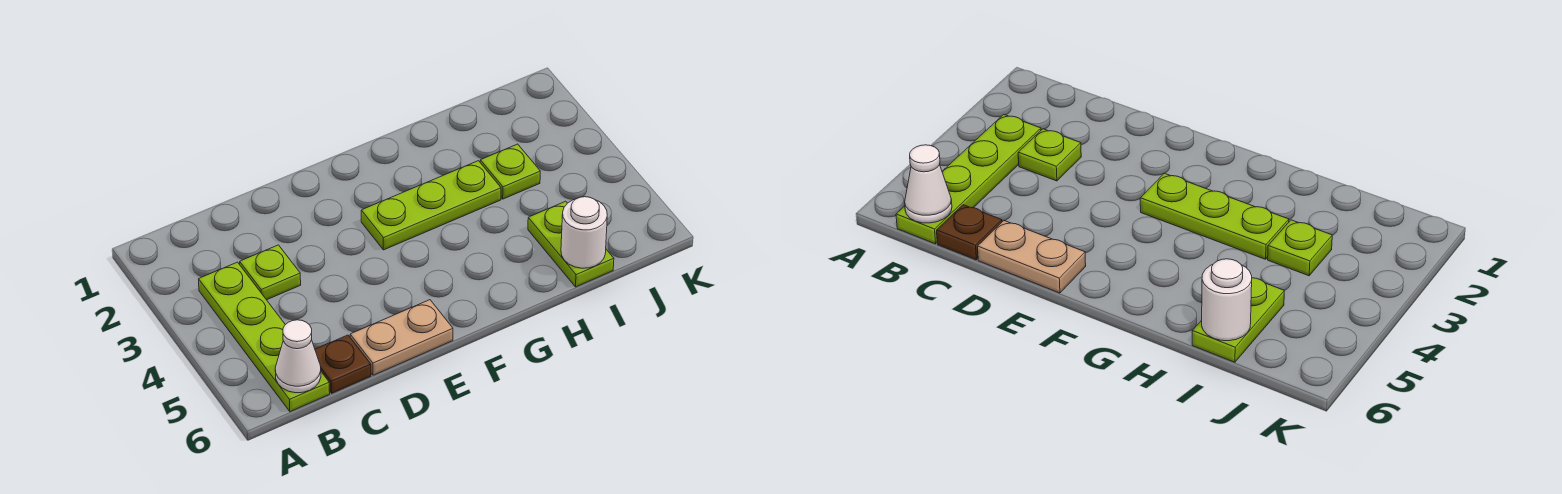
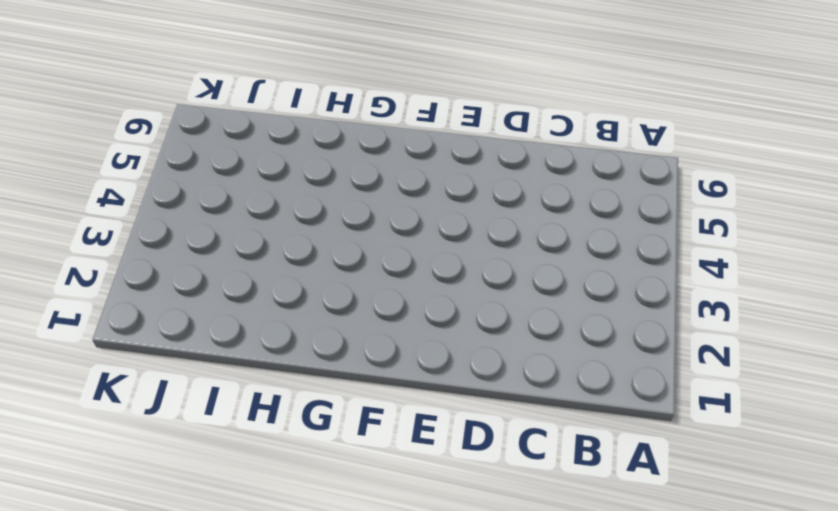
none -> lime 1x4 plate [199,262,330,412]
none -> lime 1x1 plate [240,245,301,300]

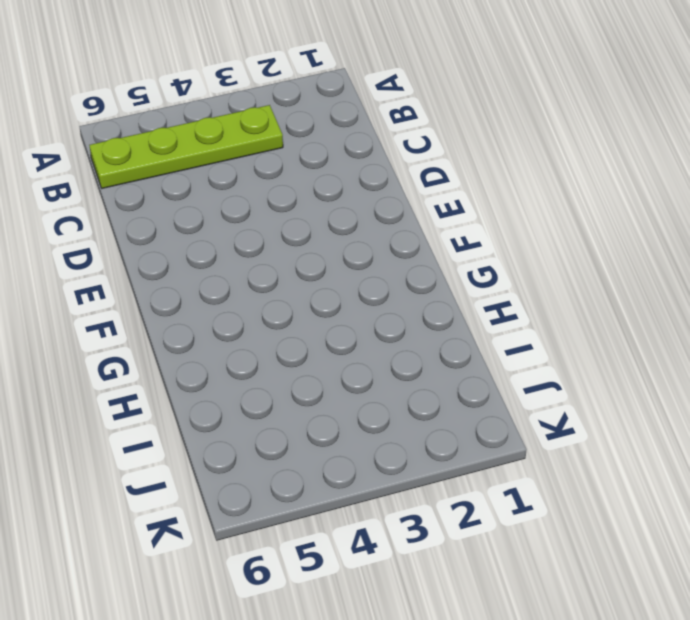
none -> lime 1x1 plate [240,245,301,300]
none -> brown 1x1 plate [315,335,371,393]

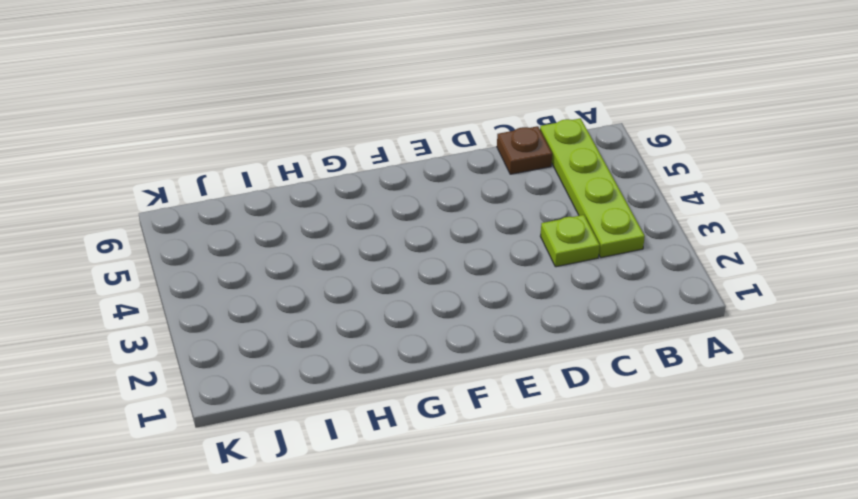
none -> tan 1x2 plate [350,300,453,375]
none -> lime 1x3 plate [361,161,501,250]

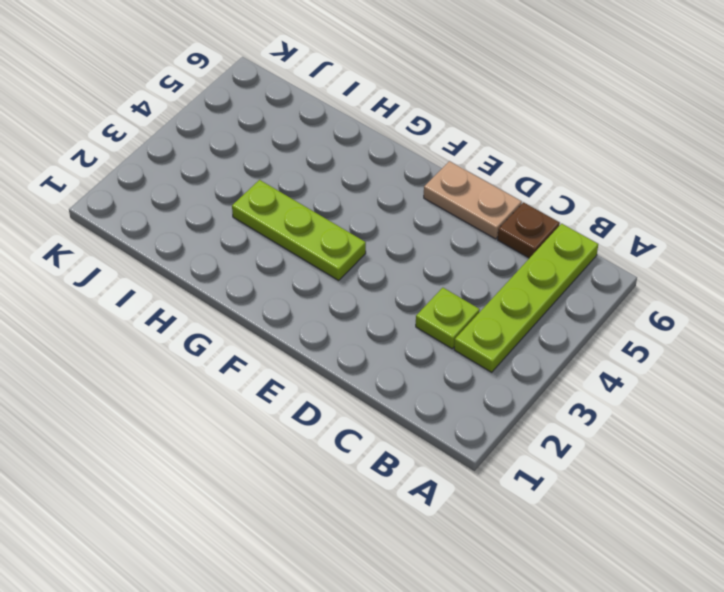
none -> lime 1x1 plate [480,144,540,199]
none -> lime 1x2 plate [528,201,614,287]

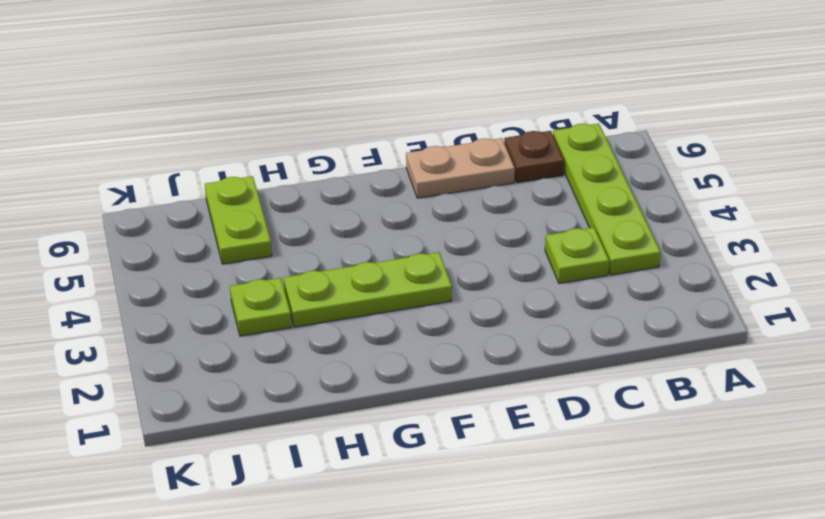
none -> white 1x1 cone [275,320,321,393]
none -> white 1x1 round brick [561,197,607,268]

